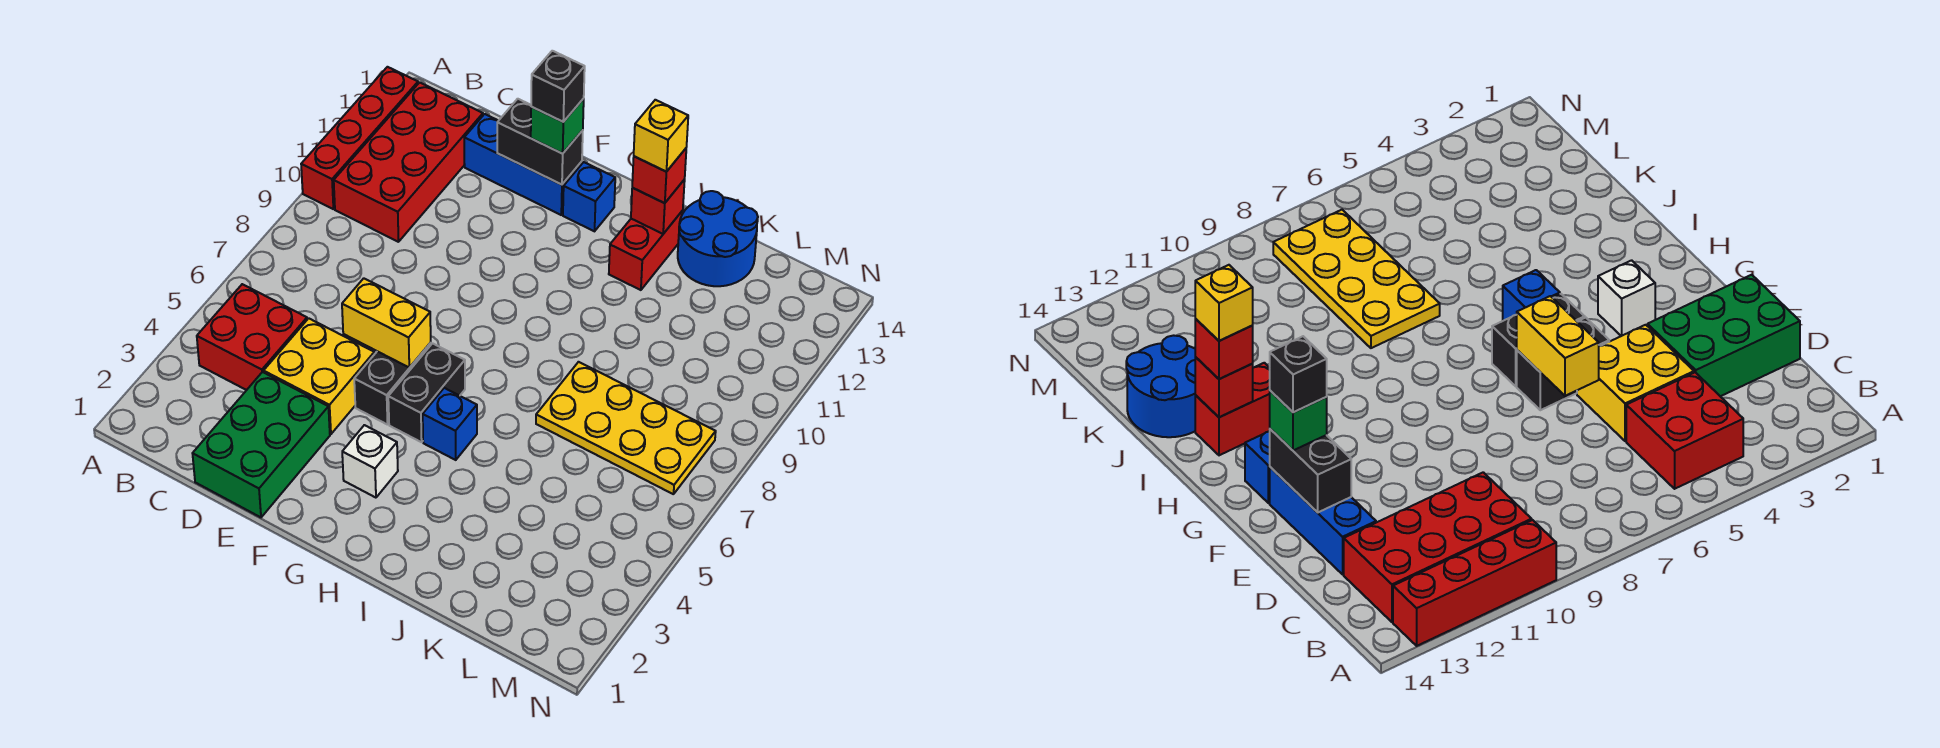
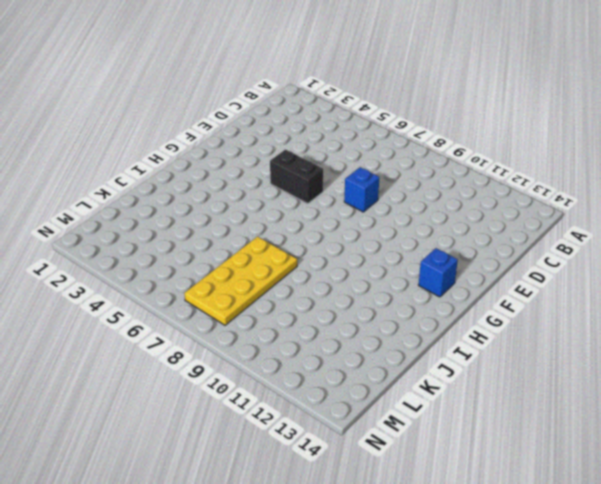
blue 1x1 brick [344,167,379,212] -> blue 1x1 brick moved to [423,388,477,460]
none -> red 1x4 brick [301,67,418,209]
none -> red 2x2 brick [197,284,307,390]
none -> red 2x4 brick [334,82,483,242]

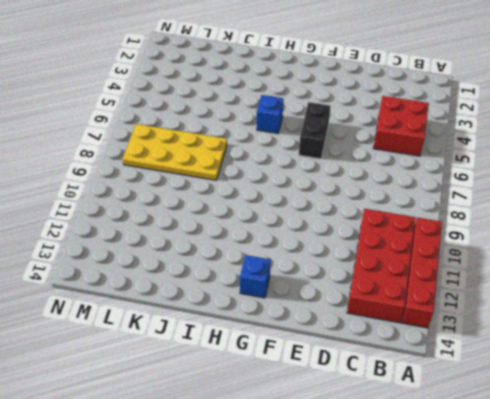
none -> green 2x3 brick [192,372,330,517]
none -> yellow 2x2 brick [264,318,374,434]
none -> blue 1x3 brick [464,114,582,215]

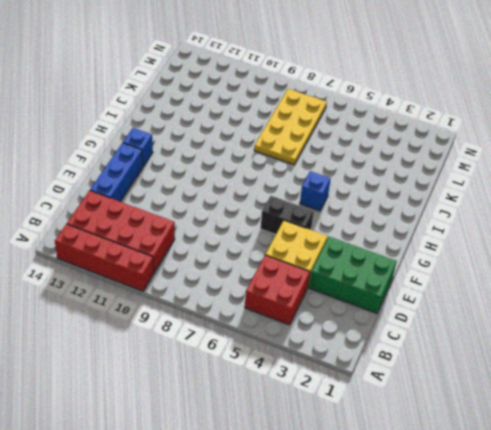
none -> white 1x1 brick [342,425,398,498]
none -> black 1x2 brick [388,343,465,442]
none -> red 1x2 brick [609,211,683,290]

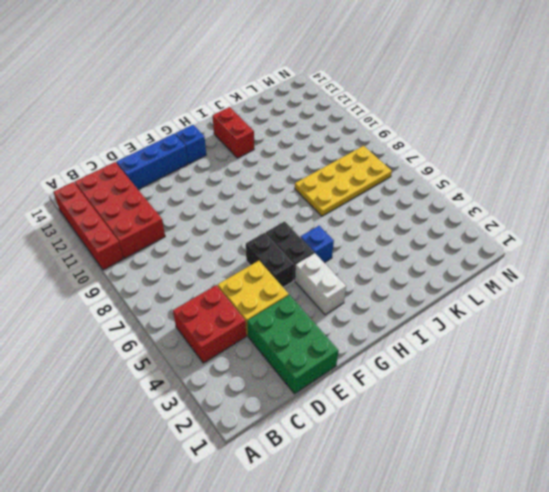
white 1x2 brick [295,253,346,315] -> white 1x1 brick [342,425,398,498]
none -> blue 2x2 round brick [678,191,758,286]
none -> yellow 1x2 brick [342,278,431,368]
none -> black 1x2 brick [497,99,583,185]

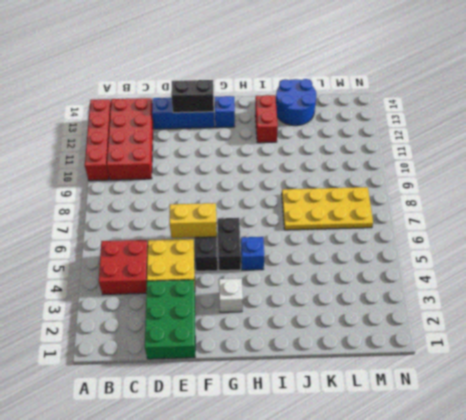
none -> red 1x1 brick [631,179,685,234]
none -> green 1x1 brick [531,99,584,154]
none -> red 1x1 brick [632,149,686,203]

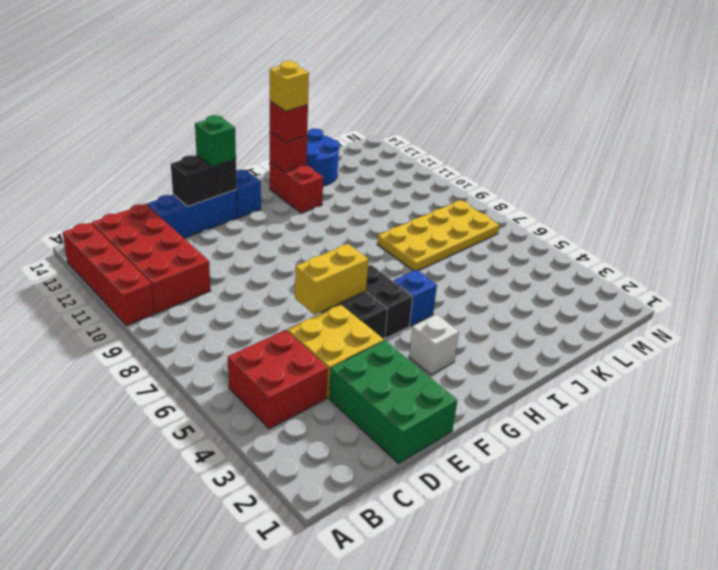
none -> black 1x1 brick [531,51,585,122]

